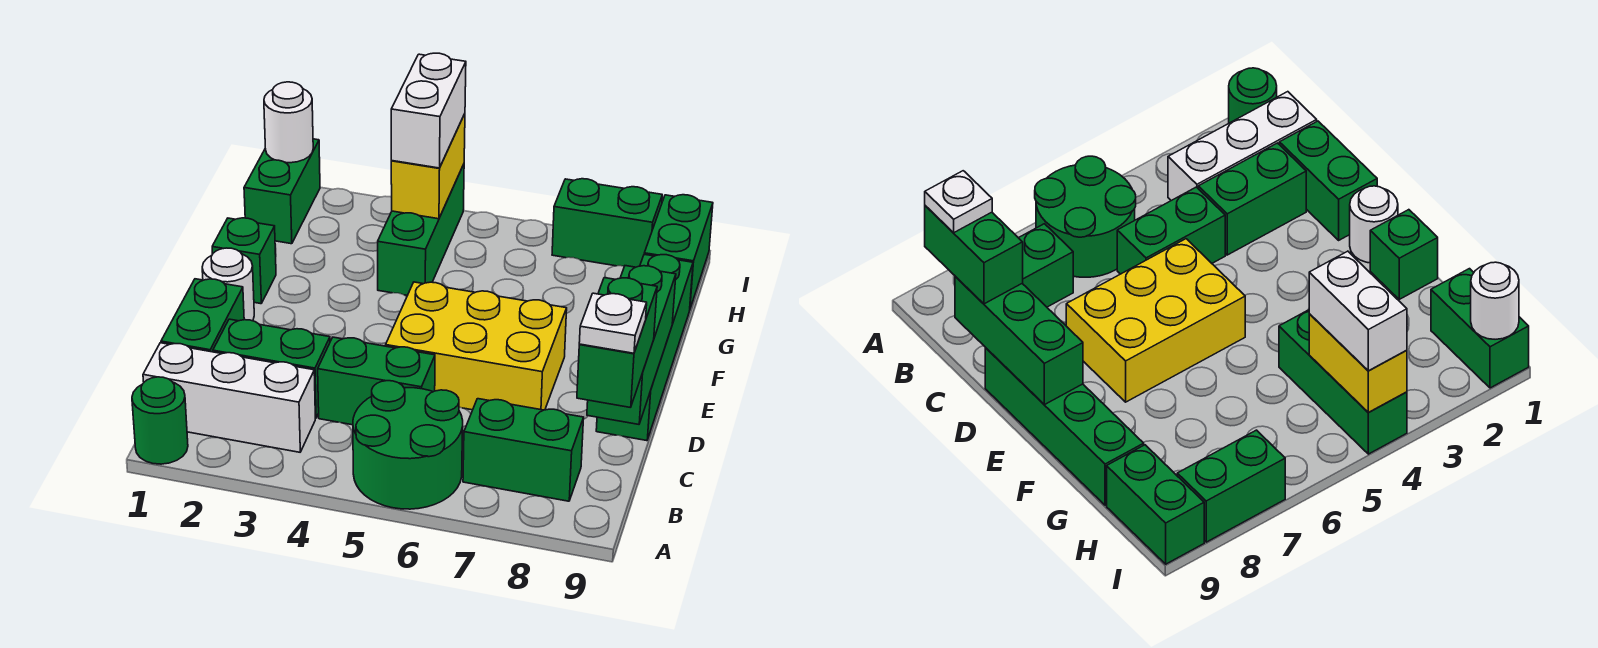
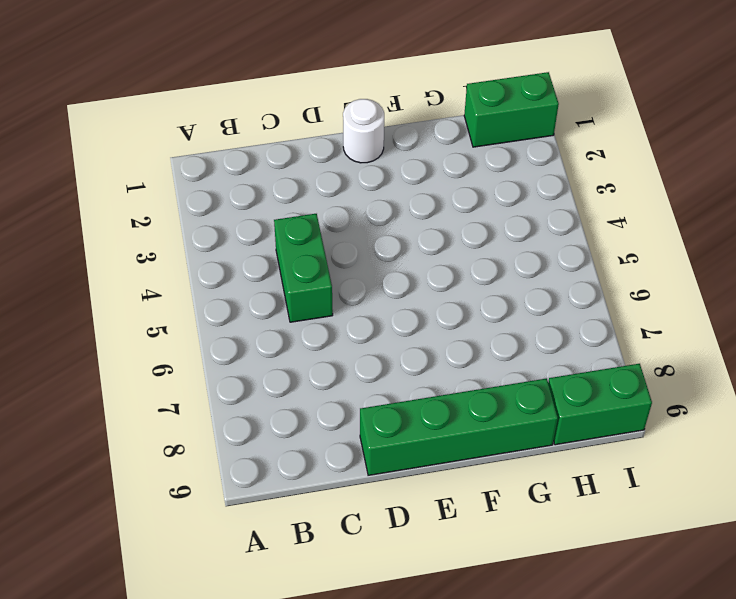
none -> green 1x1 round brick [132,377,188,464]
none -> green 2x2 round brick [353,381,463,509]
none -> white 1x3 brick [143,343,315,452]

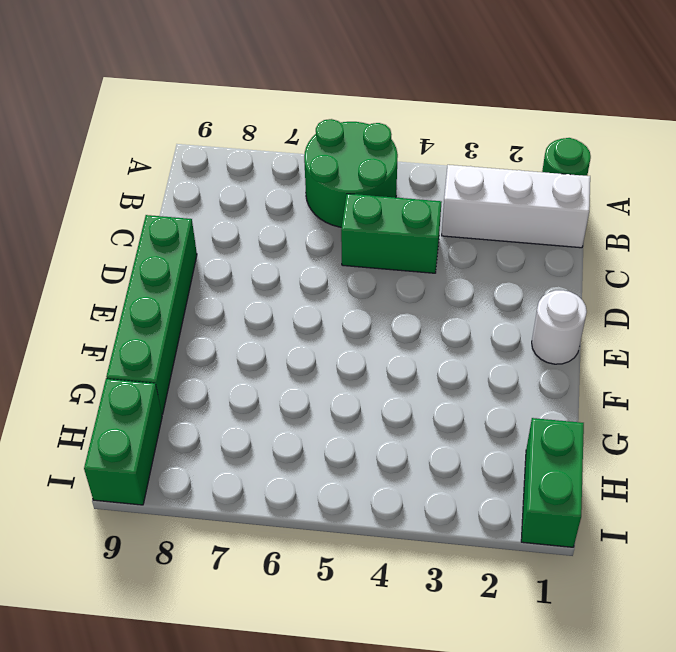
none -> green 1x2 brick [463,399,584,501]
none -> green 1x2 brick [161,279,244,352]
none -> green 1x2 brick [213,319,330,418]

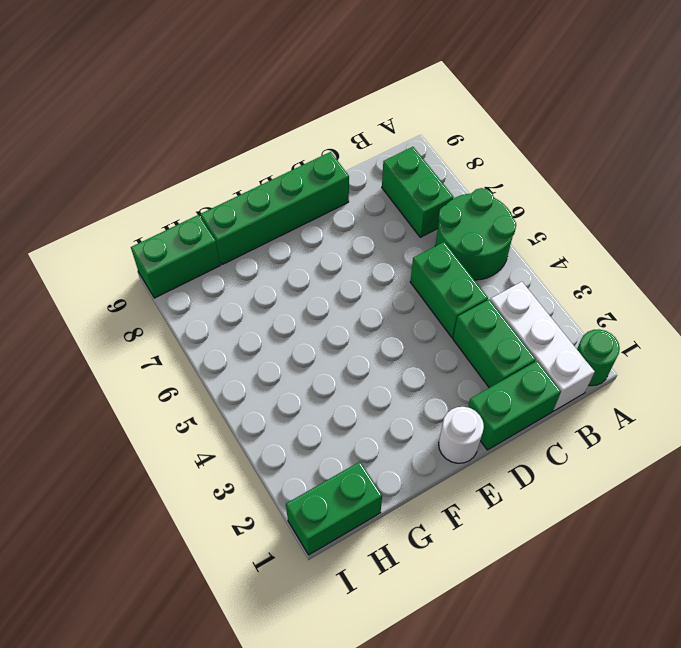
none -> yellow 2x3 brick [386,282,567,410]
none -> green 1x1 brick [212,218,276,304]
none -> green 1x3 brick [378,164,464,295]

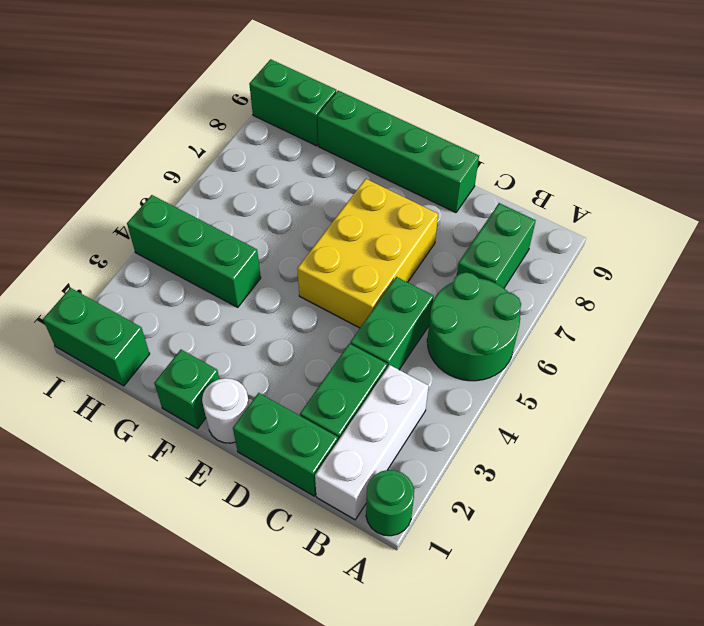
none -> green 1x2 brick [552,179,662,267]
none -> green 1x3 brick [587,266,676,424]
none -> yellow 1x2 brick [391,114,465,219]

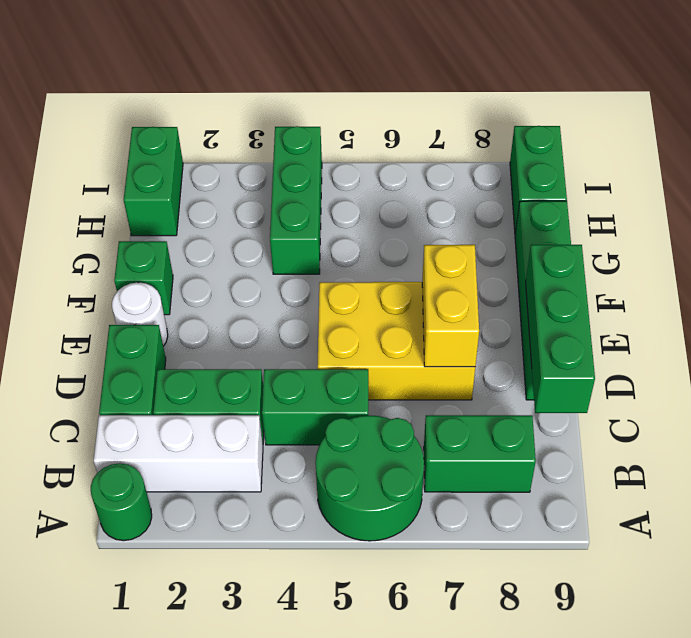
yellow 1x2 brick [422,245,479,367] -> yellow 1x2 brick moved to [391,114,465,219]
none -> green 1x2 brick [552,179,662,267]
none -> white 1x1 round brick [264,82,313,163]
none -> green 1x2 brick [577,278,657,408]

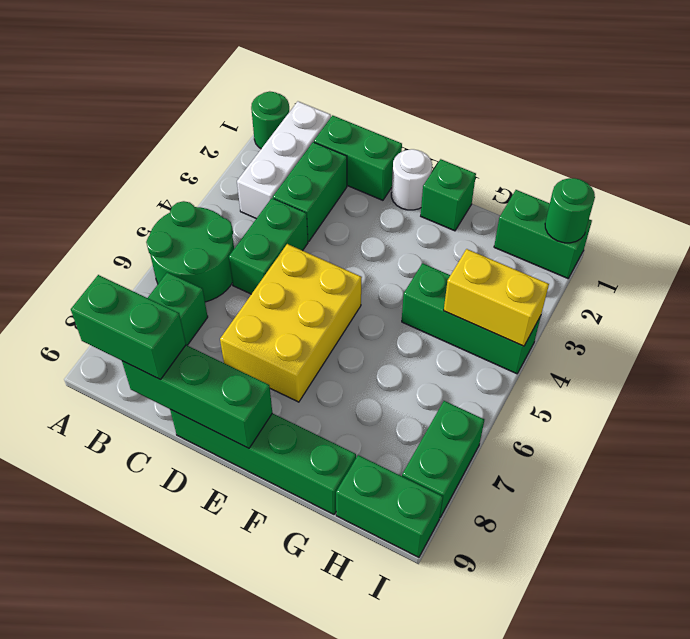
green 1x1 round brick [545,178,595,243] -> white 1x1 round brick [264,82,313,163]
none -> white 1x2 brick [391,53,466,168]
none -> white 1x1 plate [579,293,647,353]

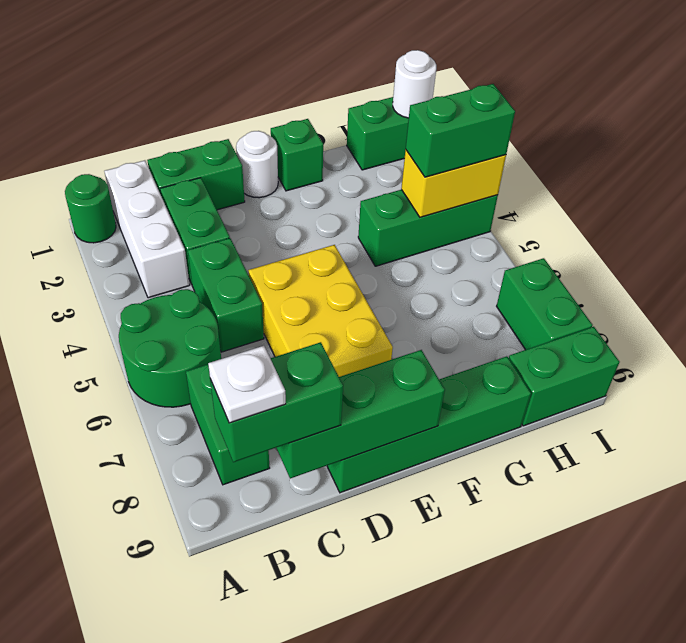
green 1x2 brick [406,84,515,177] -> white 1x2 brick [391,53,466,168]

